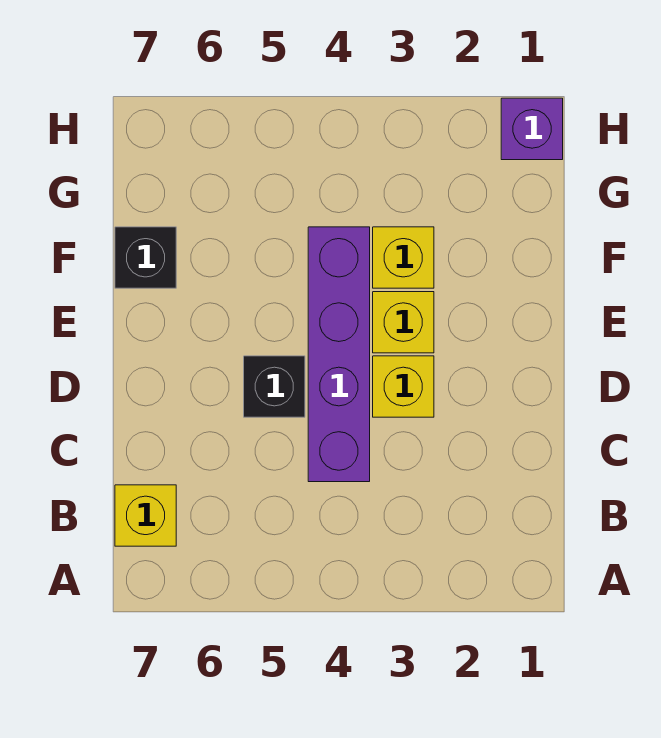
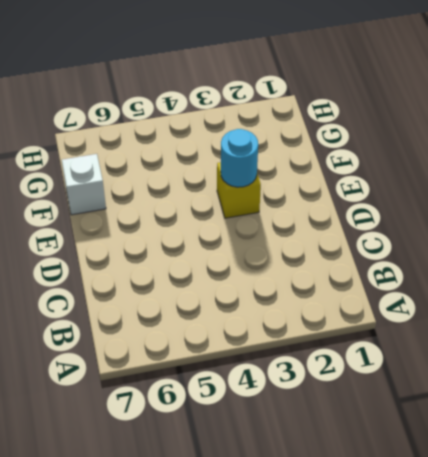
cyan 1x1 round brick [221,129,258,187] -> none
white 1x1 brick [62,154,106,215] -> black 1x1 brick [115,227,176,288]
none -> yellow 1x1 brick [115,485,176,546]
none -> purple 1x4 brick [308,227,370,482]

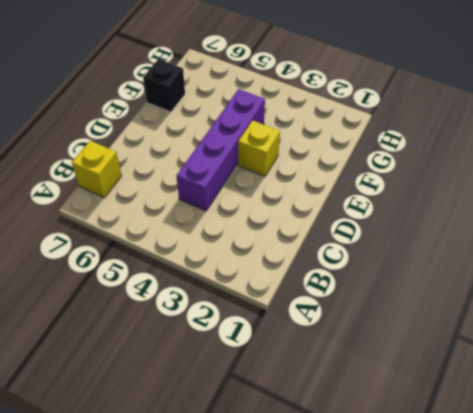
none -> yellow 1x1 brick [373,356,434,417]
none -> black 1x1 brick [244,356,305,417]

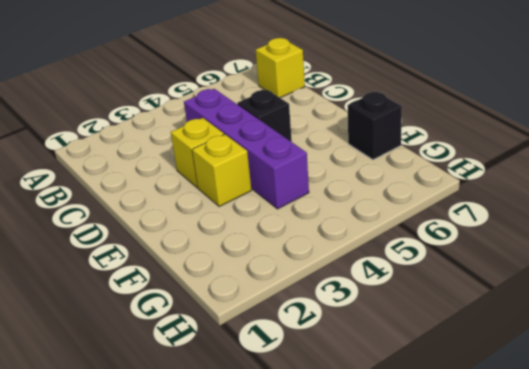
none -> yellow 1x1 brick [373,227,434,288]
none -> purple 1x1 brick [501,98,563,160]

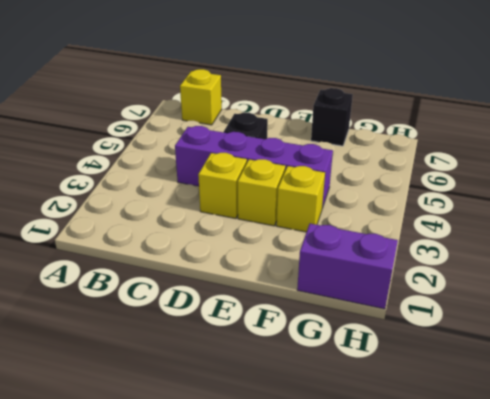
purple 1x2 brick [297,224,398,309] -> purple 1x1 brick [501,98,563,160]

